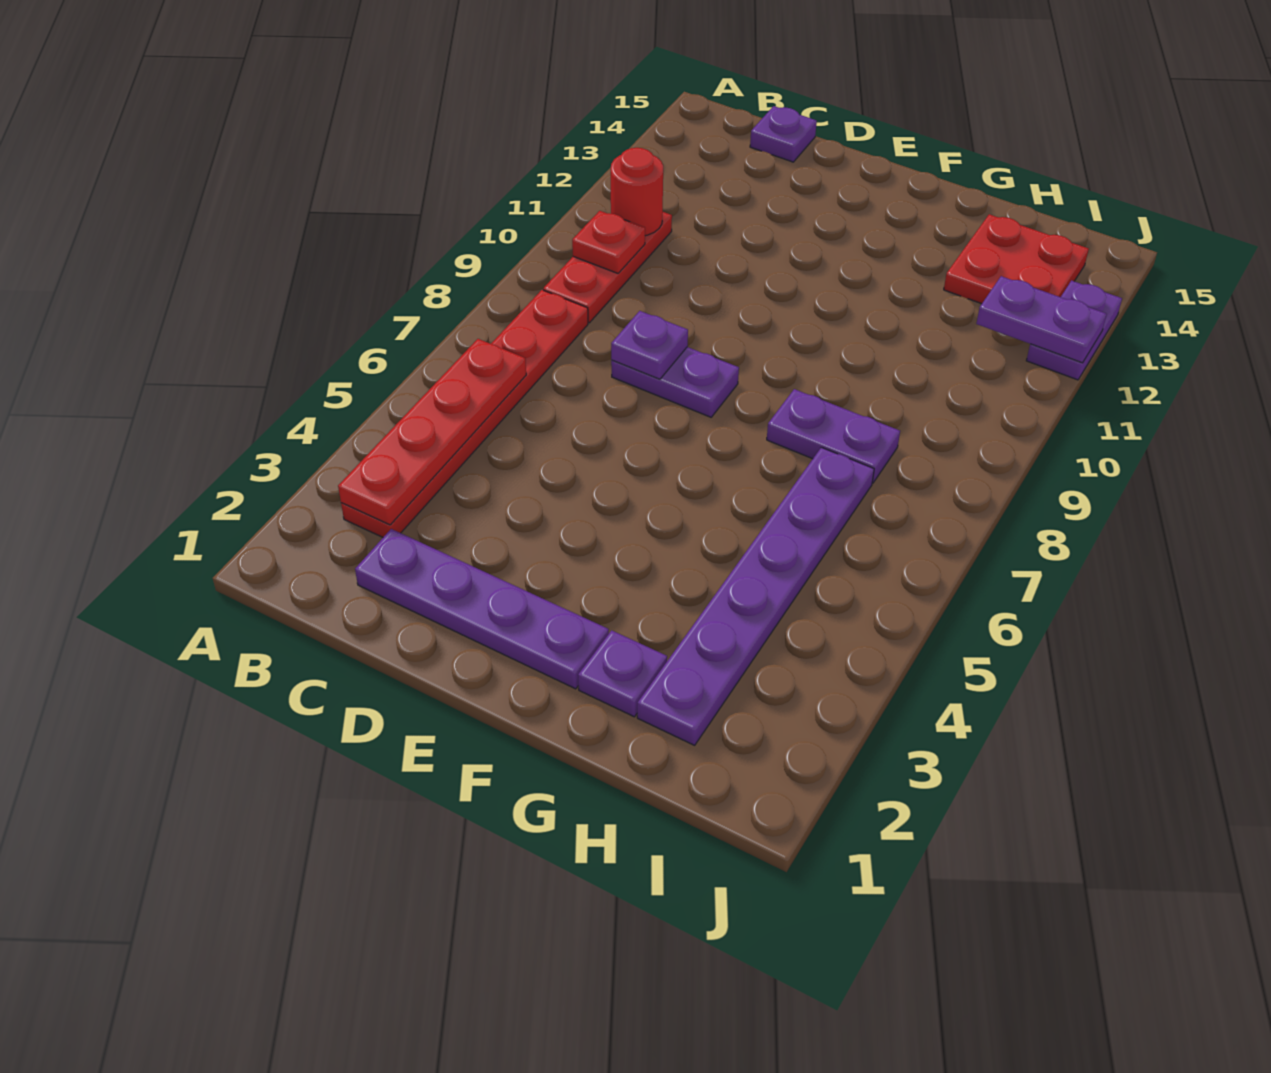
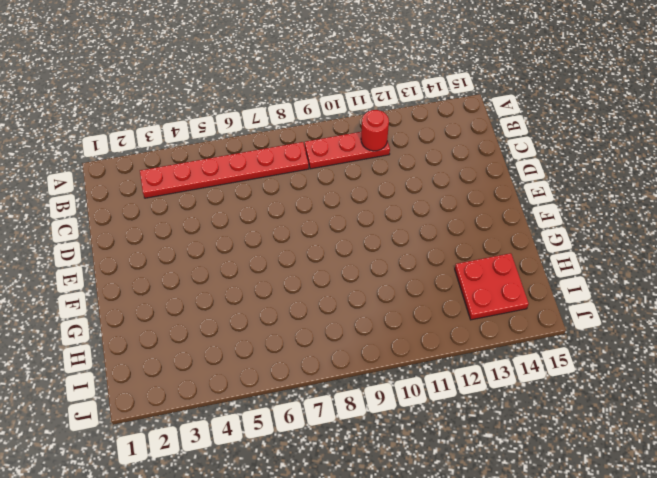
none -> purple 1x4 plate [355,529,609,689]
none -> purple 1x1 plate [750,106,817,162]
none -> purple 1x2 plate [611,347,739,417]

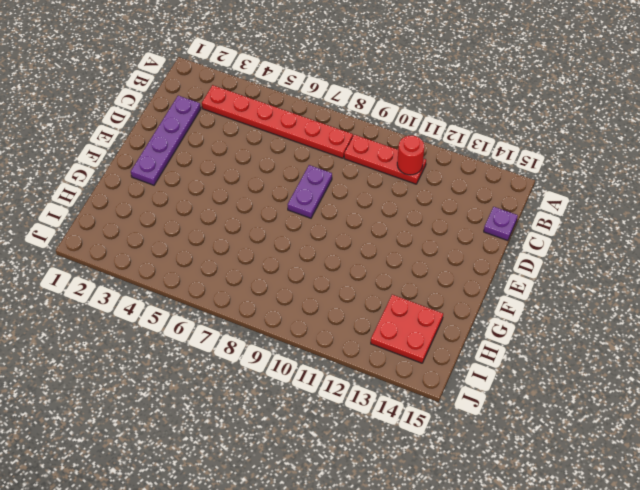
none -> purple 1x1 plate [578,630,667,717]
none -> purple 1x2 plate [767,389,900,483]
none -> purple 1x6 plate [637,447,874,745]

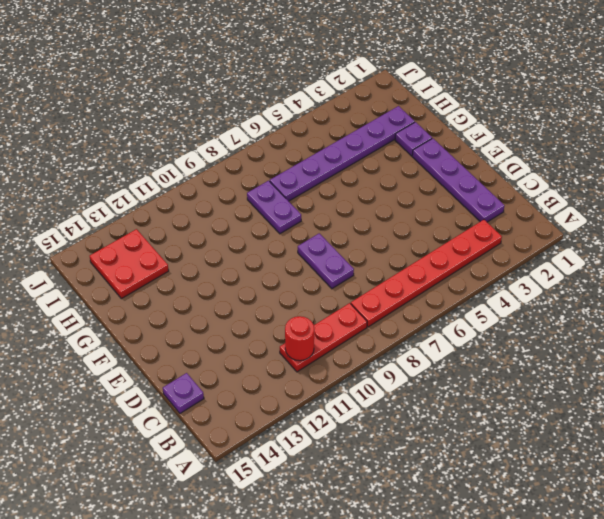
none -> purple 1x2 plate [1026,281,1122,380]
none -> red 1x4 plate [338,339,526,525]
none -> red 1x1 plate [572,211,645,273]

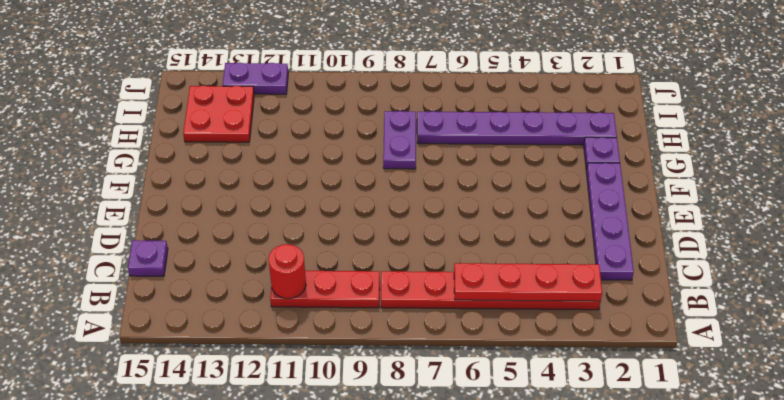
none -> purple 1x2 plate [611,347,739,417]
none -> red 1x1 plate [572,211,645,273]
none -> purple 1x1 plate [611,311,688,379]

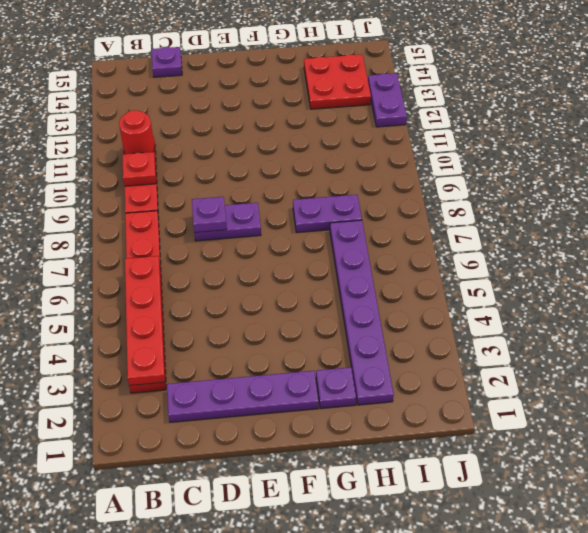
none -> purple 1x2 plate [976,276,1107,363]

